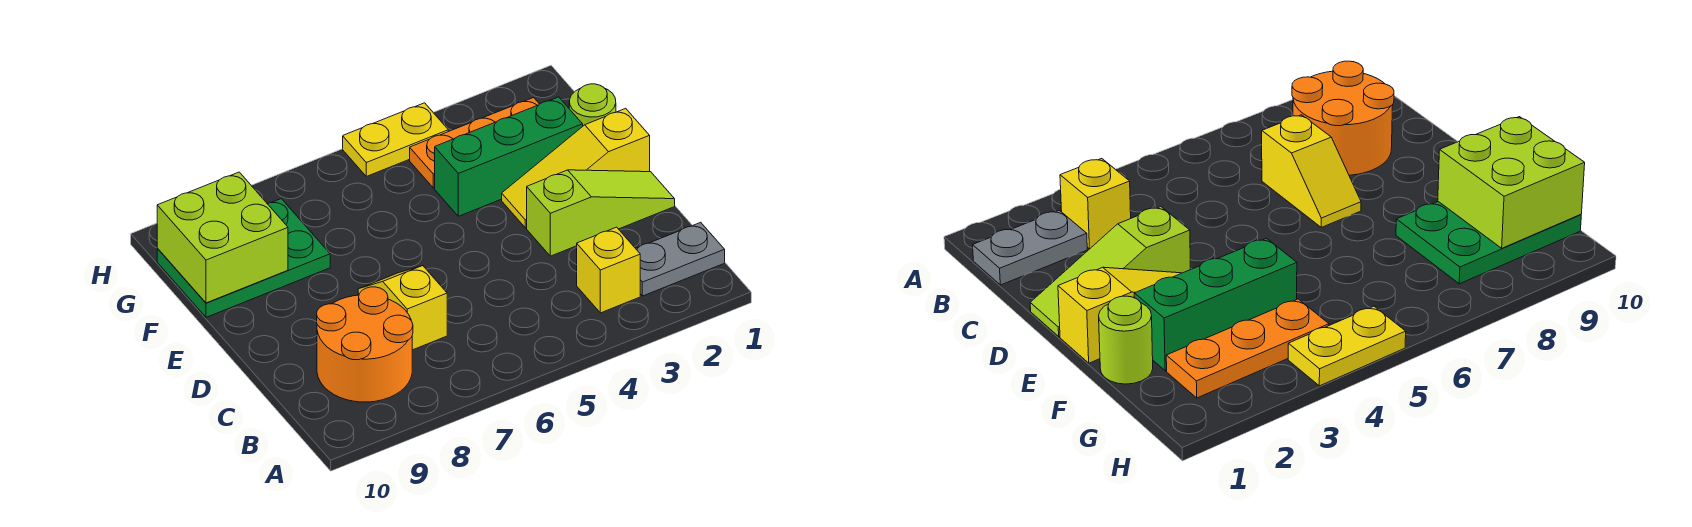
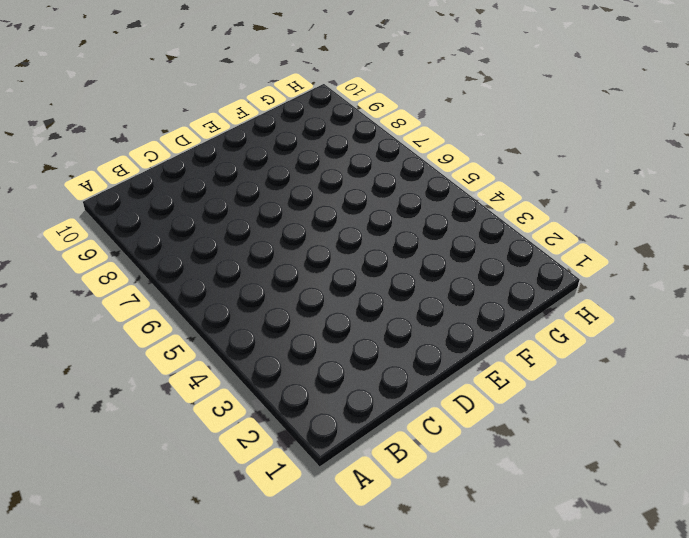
none -> grey 1x2 plate [636,222,725,296]
none -> yellow 1x1 brick [577,227,640,313]
none -> orange 2x2 round brick [317,287,413,402]

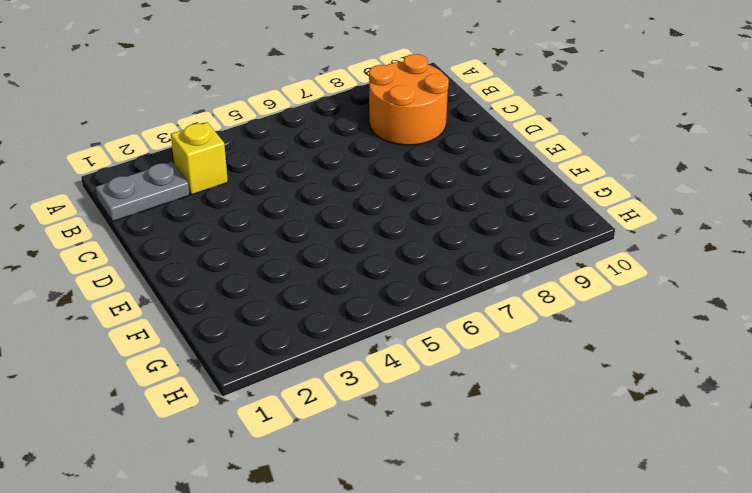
none -> yellow 1x2 slope [358,266,447,350]
none -> lime 1x3 slope [527,170,675,256]
none -> yellow 1x3 slope [502,108,650,228]

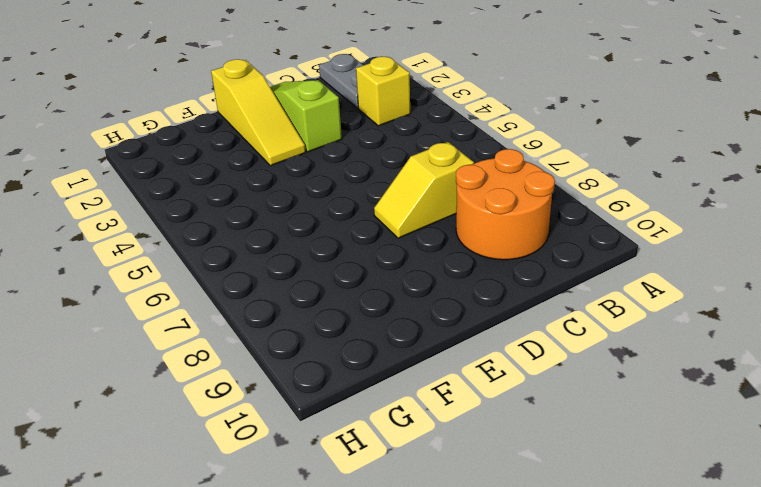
none -> lime 1x1 round brick [569,84,616,126]
none -> green 1x3 brick [435,97,583,216]
none -> green 2x3 plate [157,199,330,317]

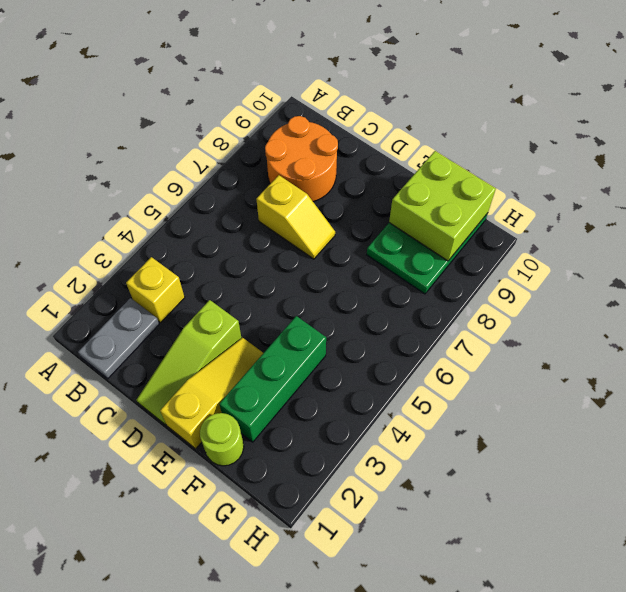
none -> orange 1x3 plate [410,98,539,188]
none -> yellow 1x2 plate [343,103,448,176]

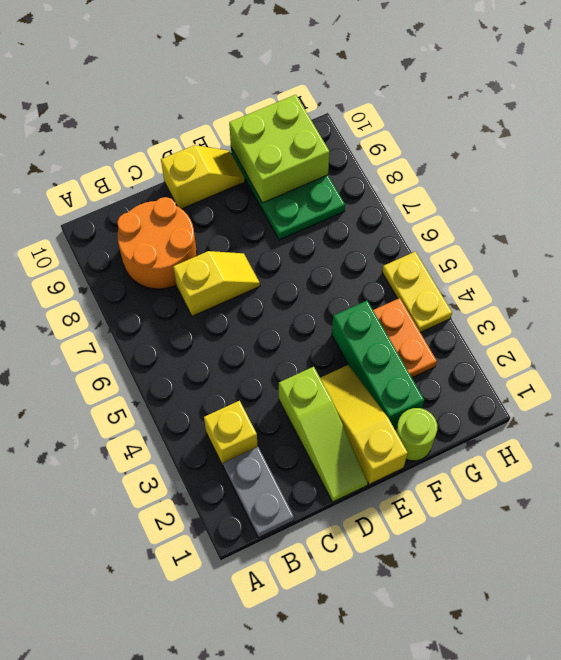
yellow 1x2 slope [161,145,245,209] -> none
orange 1x2 plate [373,298,437,378] -> orange 1x3 plate [410,98,539,188]

